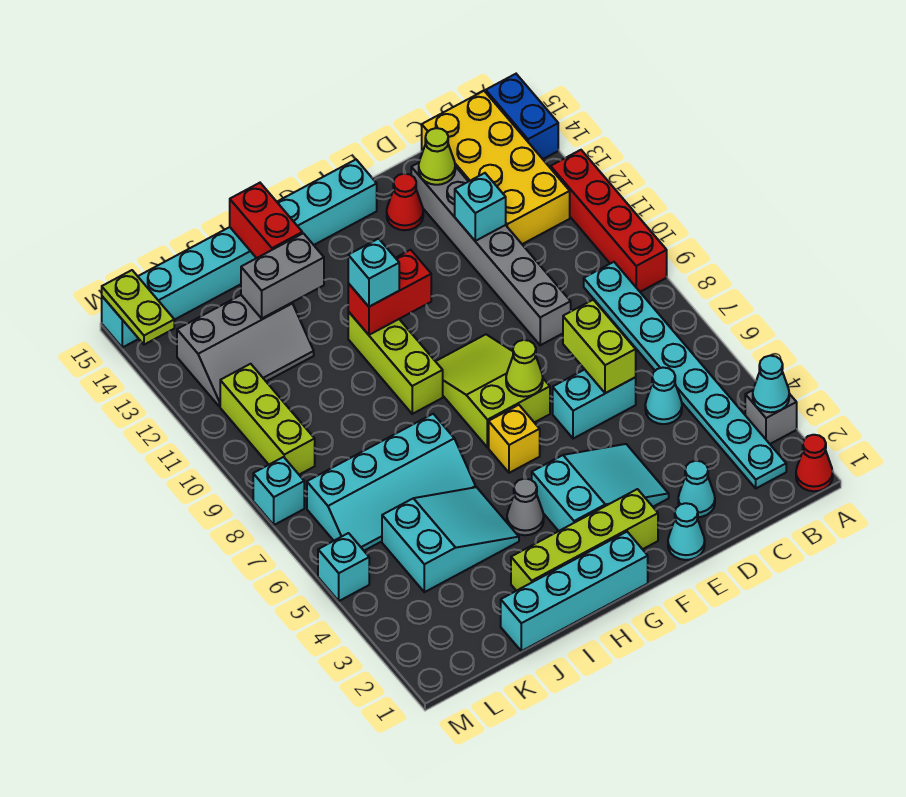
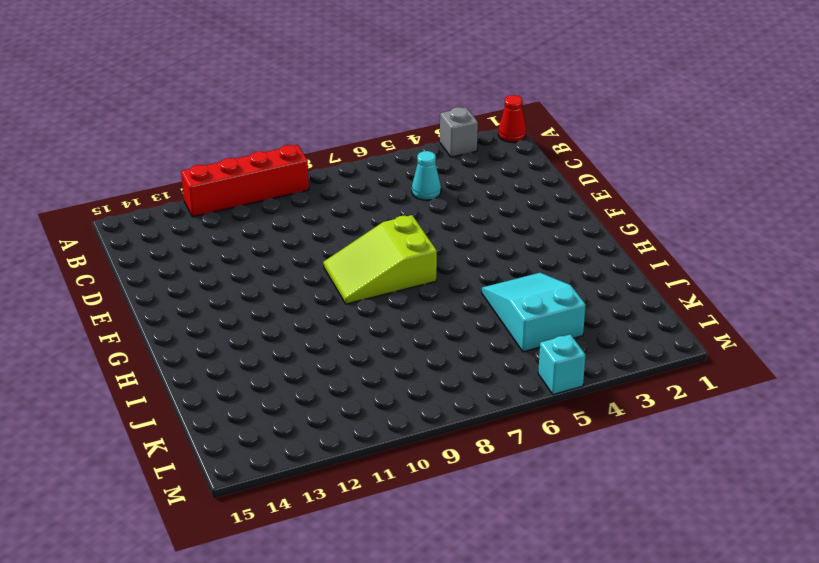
none -> blue 1x2 brick [486,74,558,159]
none -> cyan 1x8 plate [584,262,786,488]
none -> yellow 2x4 brick [422,91,570,244]
none -> cyan 1x1 cone [678,461,715,517]

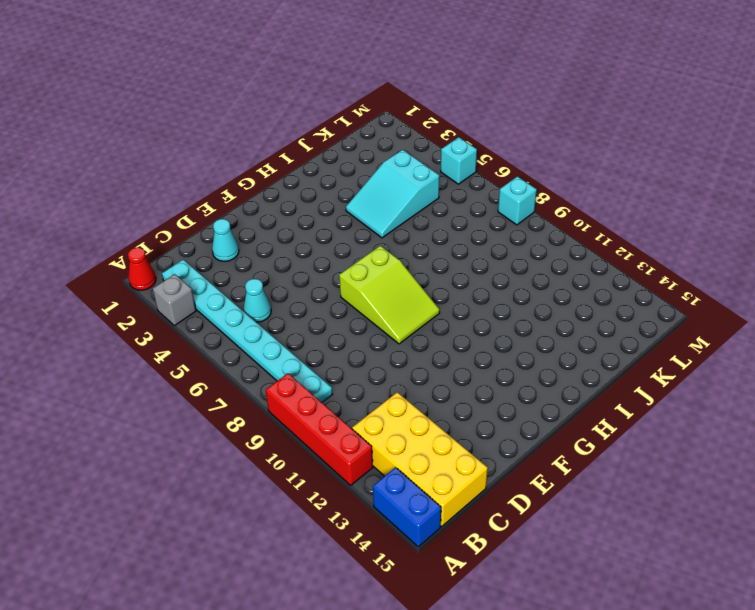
none -> cyan 1x2 brick [553,370,636,439]
none -> grey 1x6 brick [411,163,571,345]
none -> cyan 1x1 cone [668,503,705,560]
none -> cyan 2x3 slope [532,444,669,531]

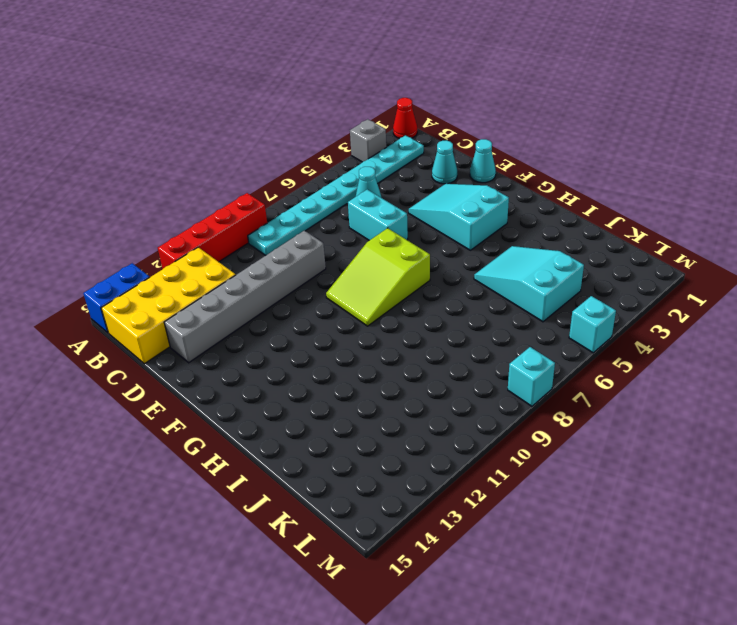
none -> red 1x1 cone [387,174,423,230]
none -> lime 1x4 brick [511,489,658,591]
none -> cyan 1x8 brick [102,160,377,348]
none -> cyan 1x4 brick [501,532,648,651]

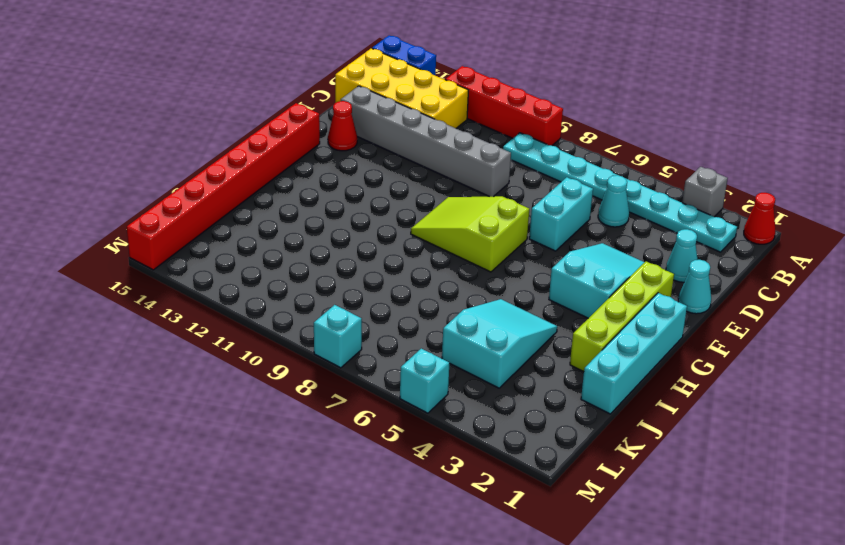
red 1x8 brick [127,103,320,270] -> cyan 1x8 brick [102,160,377,348]
none -> yellow 1x1 brick [489,405,540,473]
none -> grey 1x1 cone [507,479,544,535]
none -> lime 1x3 brick [348,312,443,414]
none -> cyan 2x4 slope [307,414,476,551]

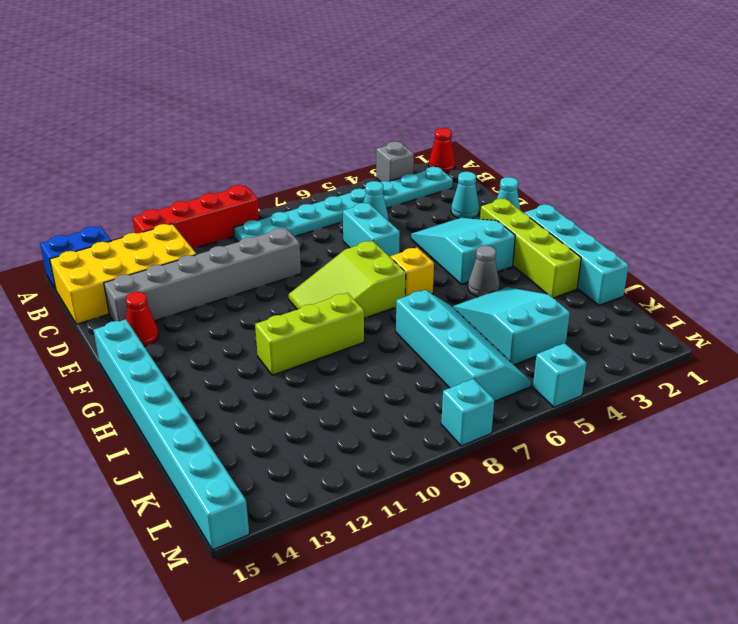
none -> grey 2x3 slope [177,295,314,406]
none -> lime 1x3 brick [220,364,315,475]
none -> cyan 1x1 cone [753,356,789,412]
none -> lime 1x2 brick [563,300,636,393]

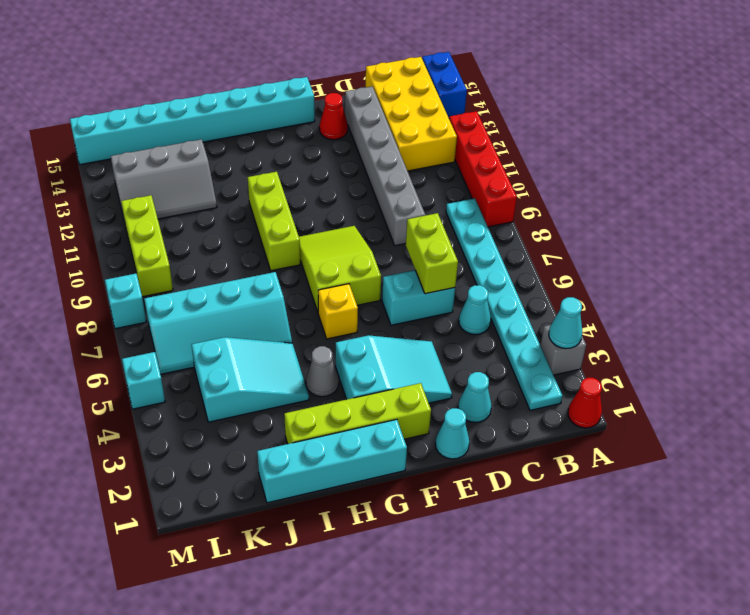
none -> cyan 1x1 brick [455,173,506,241]
none -> lime 1x1 cone [419,128,455,185]
none -> lime 1x1 cone [506,340,543,397]
none -> red 1x2 brick [348,250,431,335]

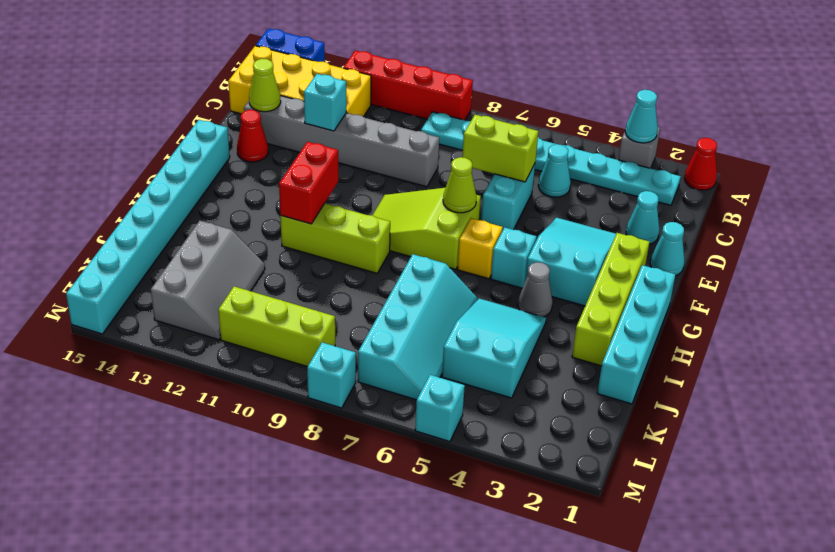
cyan 1x1 brick [491,227,537,288] -> cyan 1x1 brick moved to [348,239,399,307]
none -> grey 1x2 brick [241,233,324,318]
none -> red 1x2 brick [230,183,302,258]
none -> lime 1x2 plate [102,270,174,345]

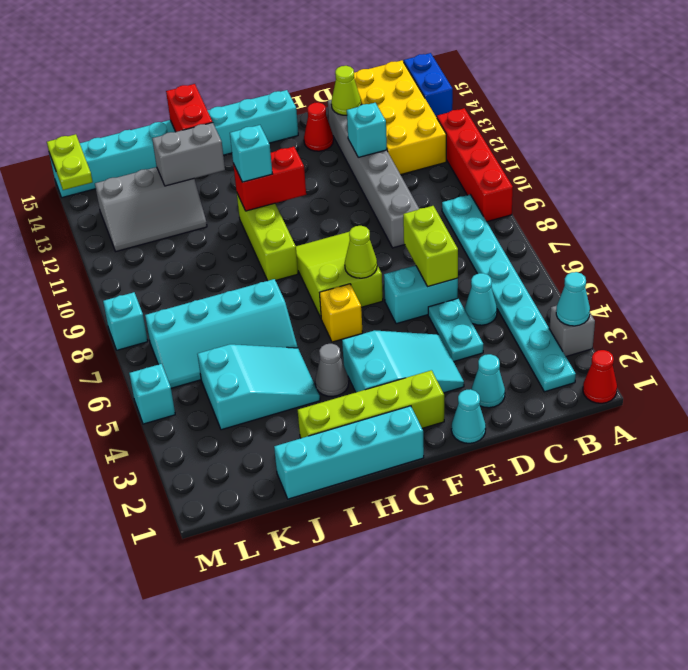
cyan 1x2 plate [428,299,483,362] -> none
none -> lime 1x3 brick [220,364,315,475]

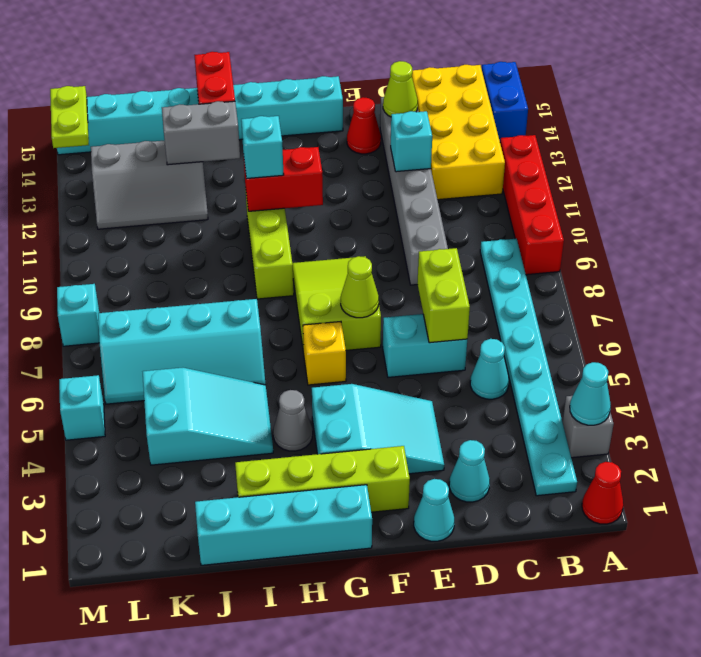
none -> lime 1x3 brick [220,364,315,475]

